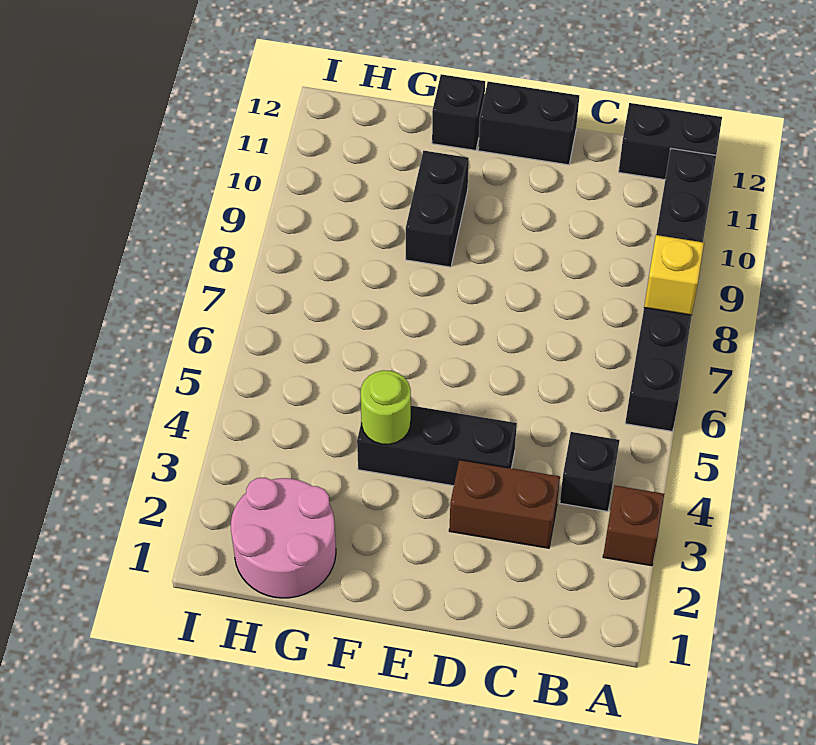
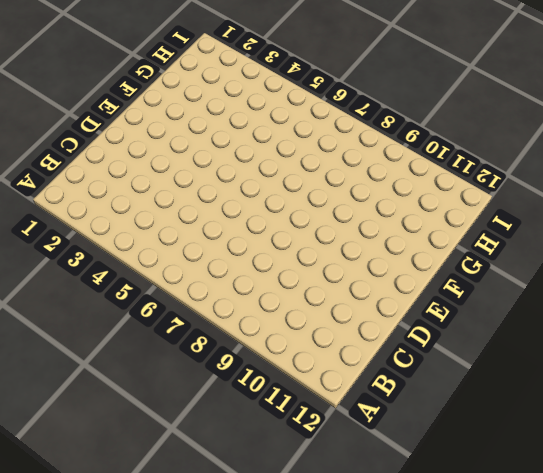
none -> brown 1x1 brick [603,486,664,566]
none -> black 1x6 brick [625,149,716,431]
none -> black 1x2 brick [619,103,722,180]

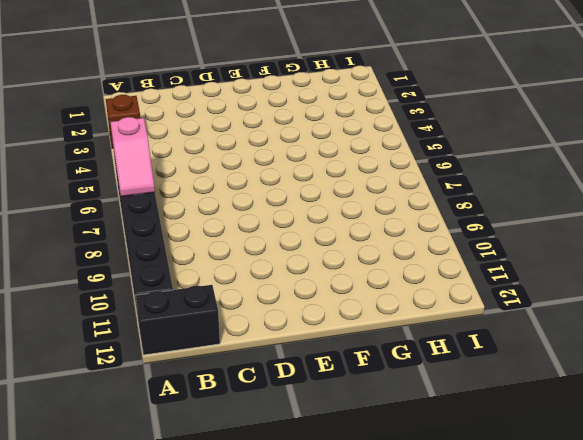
pink 1x2 slope [110,117,155,197] -> none
none -> black 1x1 brick [560,432,620,511]
none -> brown 1x2 brick [449,460,560,548]
none -> black 1x3 brick [357,406,517,486]

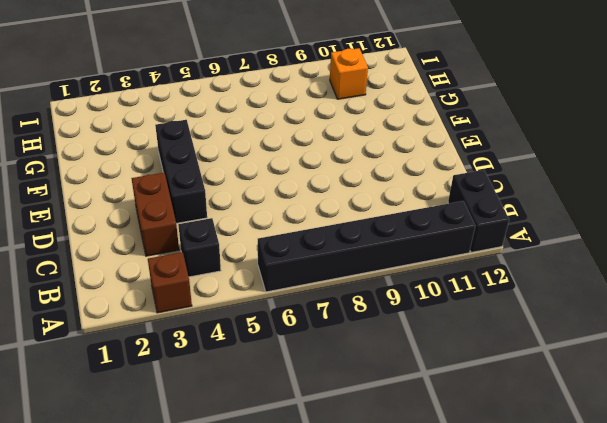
orange 1x1 brick [330,48,368,99] -> none
none -> black 1x2 brick [478,82,579,165]
none -> black 1x2 brick [406,151,469,267]
none -> black 1x1 brick [432,74,485,150]

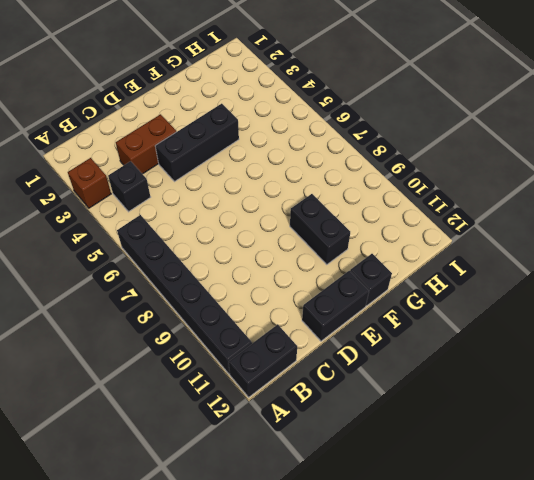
none -> pink 2x2 round brick [231,478,336,598]
none -> yellow 1x1 brick [644,235,704,315]
none -> lime 1x1 round brick [361,370,411,444]

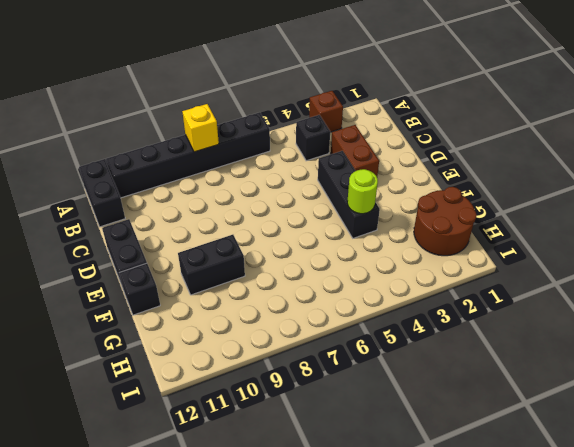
brown 2x2 round brick [414,187,477,256] -> pink 2x2 round brick [231,478,336,598]

